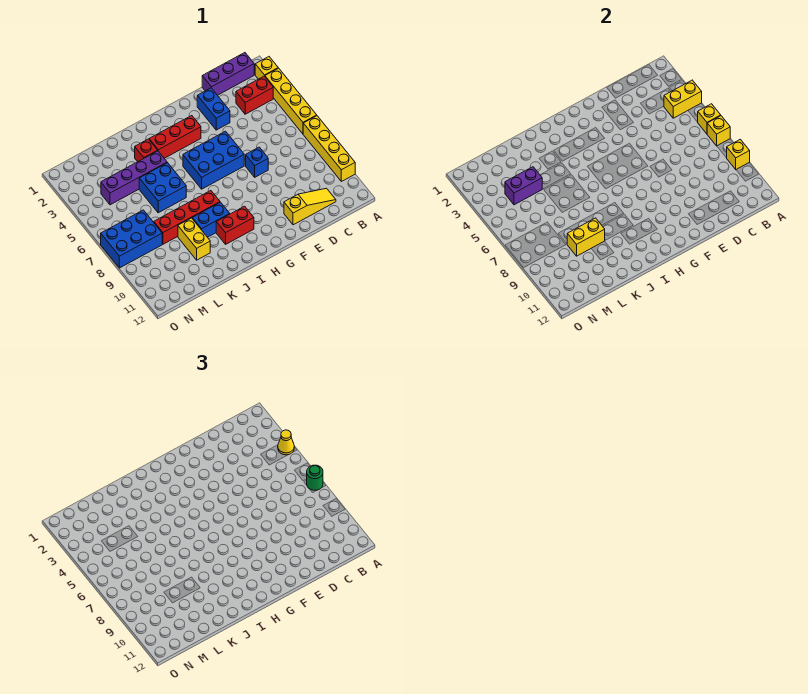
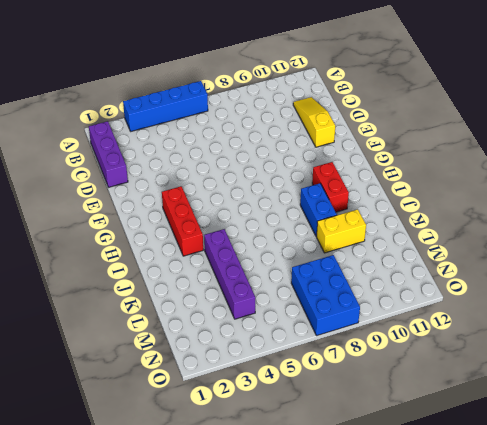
blue 1x4 brick [123,81,208,131] -> yellow 1x4 brick [265,68,317,134]
none -> yellow 1x1 brick [255,57,278,79]
none -> yellow 1x4 brick [303,116,355,181]
none -> red 1x2 brick [236,76,273,114]

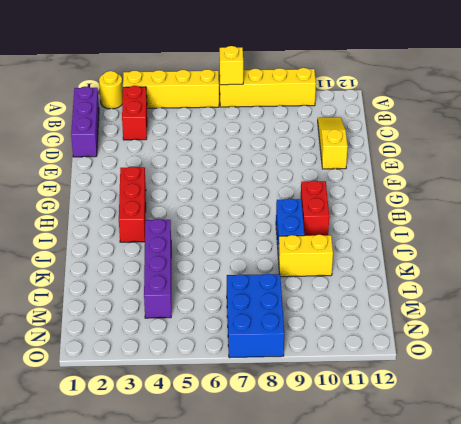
yellow 1x1 round brick [99,71,123,109] -> yellow 1x1 brick [255,57,278,79]
none -> blue 1x2 brick [197,88,230,130]
none -> blue 1x1 brick [246,147,268,177]
none -> blue 2x3 brick [183,131,244,189]

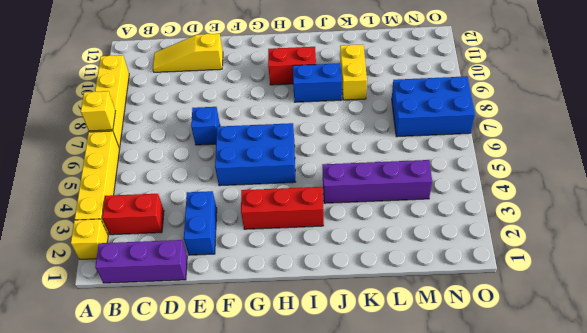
none -> red 1x4 brick [154,191,220,244]
none -> red 1x1 brick [135,139,158,162]
none -> blue 2x2 brick [139,163,186,213]

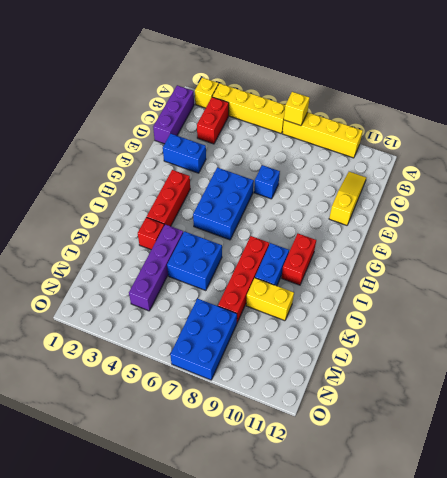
none -> yellow 1x2 brick [664,80,702,118]
none -> yellow 1x1 brick [698,104,721,134]
none -> yellow 1x1 brick [727,139,750,169]

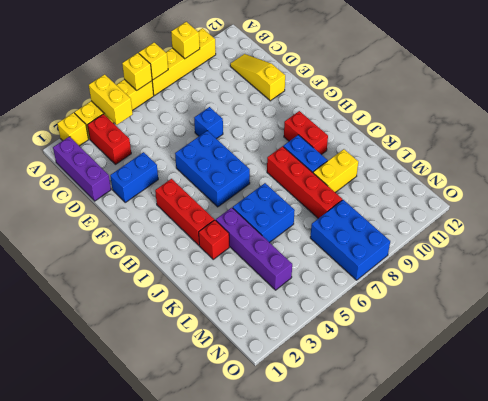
none -> yellow 1x2 brick [567,218,605,256]
none -> purple 1x2 brick [505,167,542,205]
none -> yellow 1x1 cone [278,430,294,455]

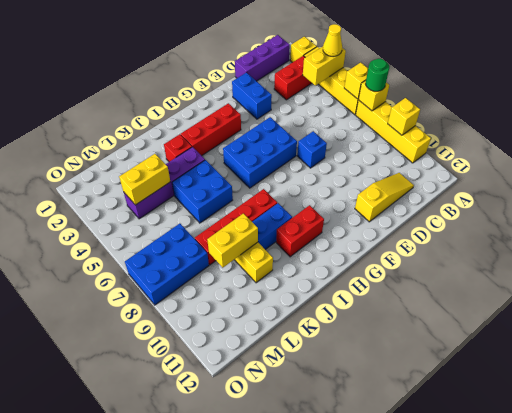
yellow 1x2 brick [119,154,170,205] -> purple 1x2 brick [505,167,542,205]

